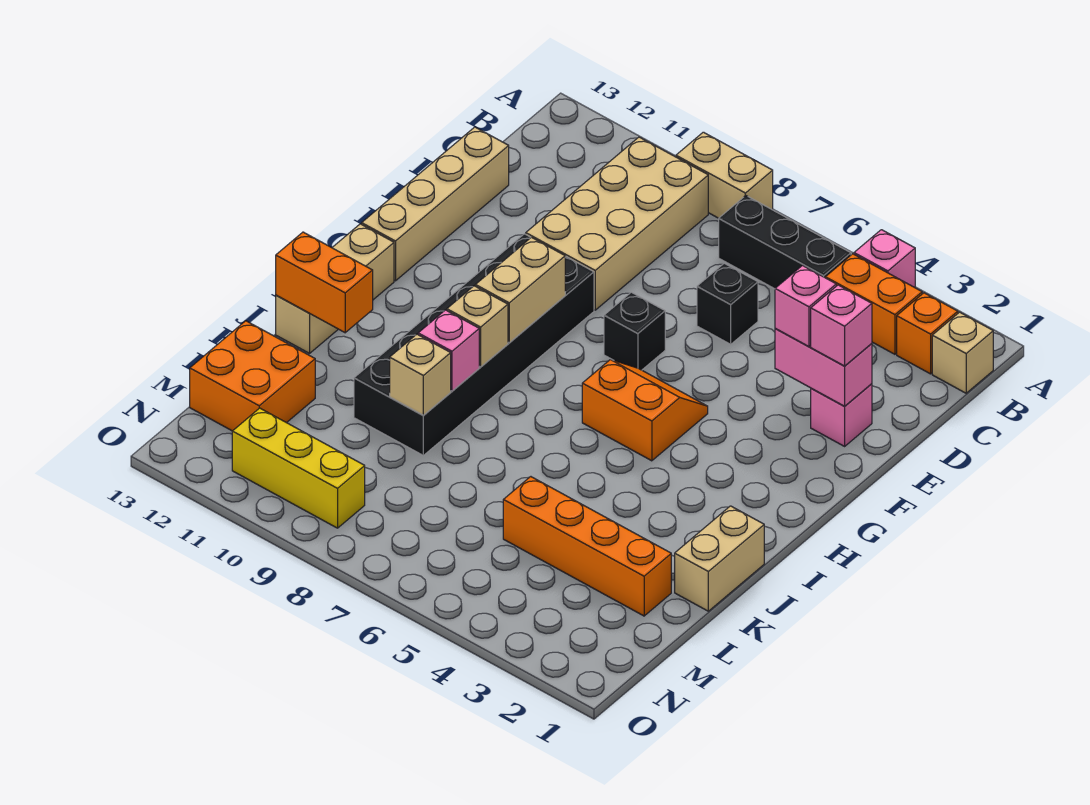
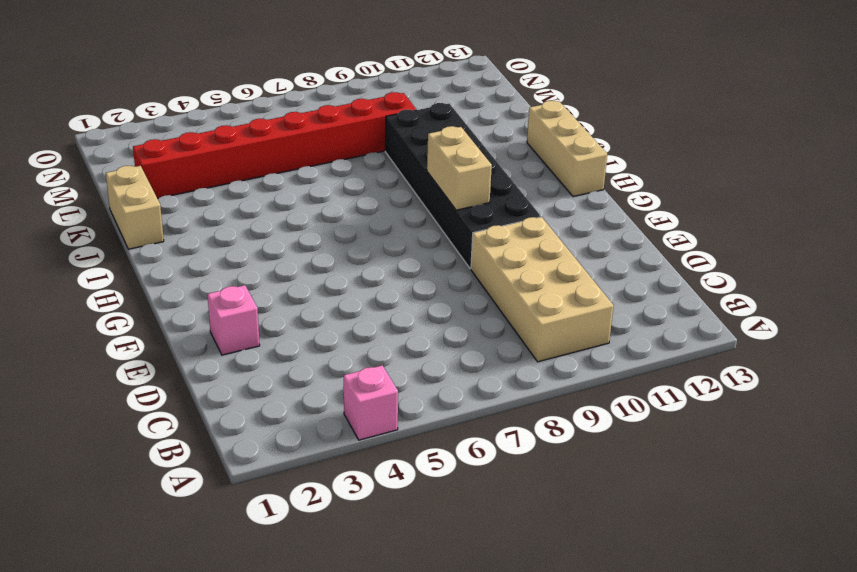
red 1x8 brick [133,92,416,198] -> orange 1x4 brick [503,477,671,616]
none -> tan 1x2 brick [676,132,773,218]
none -> tan 1x1 brick [932,312,993,393]
none -> orange 1x1 brick [897,293,958,374]

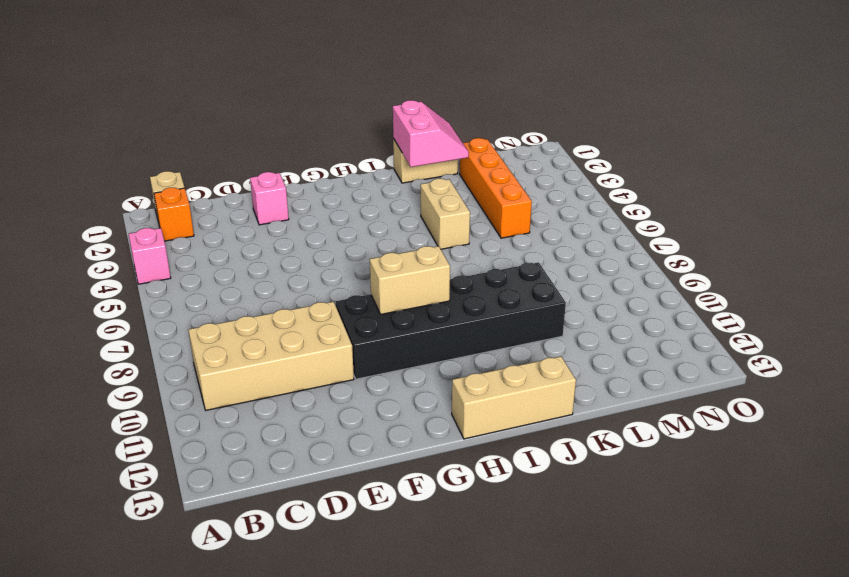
pink 2x2 slope [393,100,469,167] -> none
tan 1x2 brick [421,179,470,249] -> tan 1x2 brick moved to [676,132,773,218]
none -> orange 1x2 brick [825,254,922,354]
none -> black 1x3 brick [719,196,851,289]
none -> black 1x1 brick [697,263,758,344]

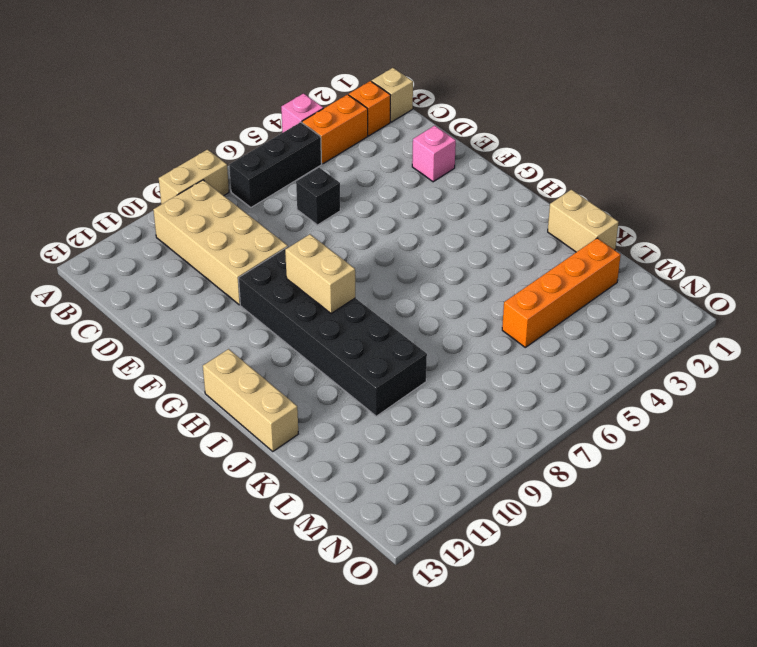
none -> tan 1x4 brick [362,127,509,281]
none -> black 1x1 brick [604,292,665,370]
none -> orange 2x2 slope [582,360,708,461]

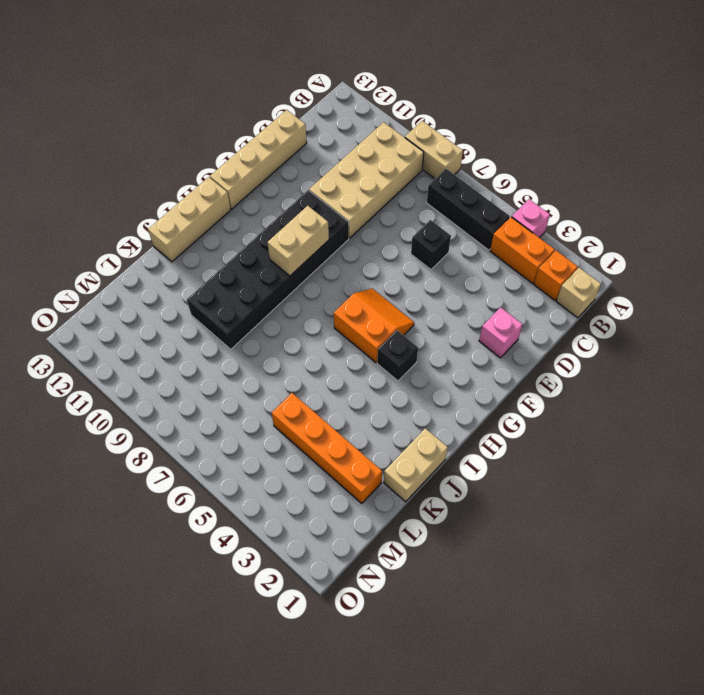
black 1x1 brick [377,330,418,381] -> black 1x1 brick moved to [604,292,665,370]
none -> orange 2x2 brick [190,321,315,431]
none -> yellow 1x3 brick [232,408,365,528]
none -> pink 1x2 brick [775,329,872,406]

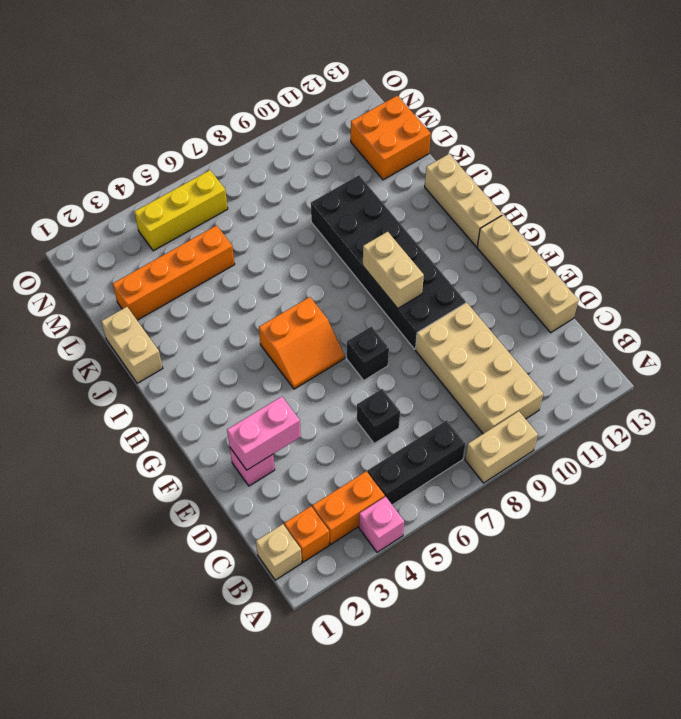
yellow 1x3 brick [134,170,228,251] -> yellow 1x3 brick moved to [232,408,365,528]
none -> tan 1x1 brick [447,286,508,367]
none -> pink 1x1 brick [418,310,479,391]
none -> orange 1x2 brick [276,232,373,333]

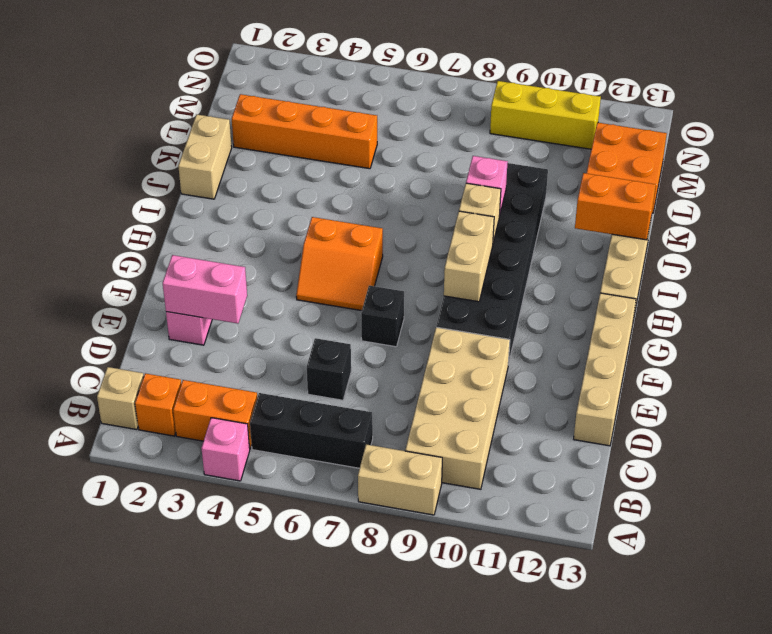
none -> tan 1x1 brick [390,334,451,415]
none -> pink 1x1 brick [811,285,872,366]
none -> pink 1x1 brick [775,266,836,346]

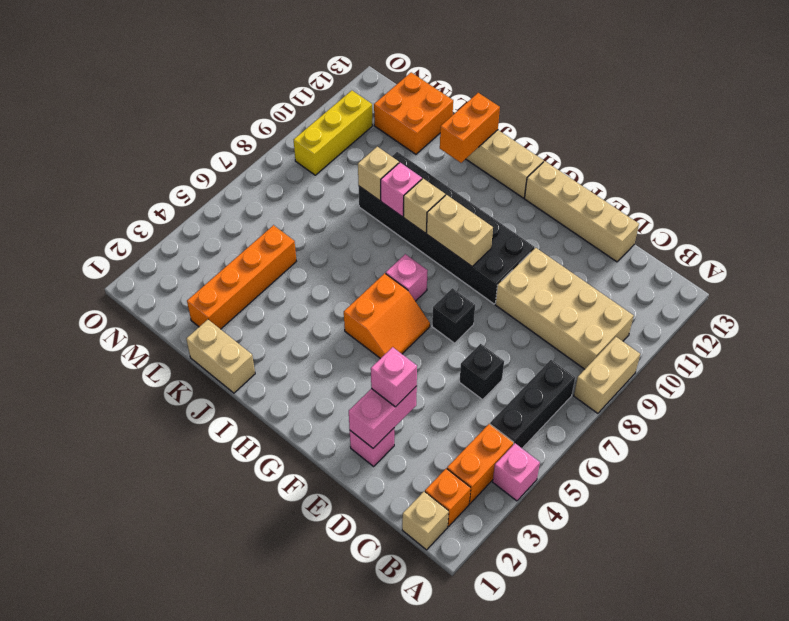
pink 1x1 brick [386,254,428,301] -> pink 1x1 brick moved to [811,285,872,366]

